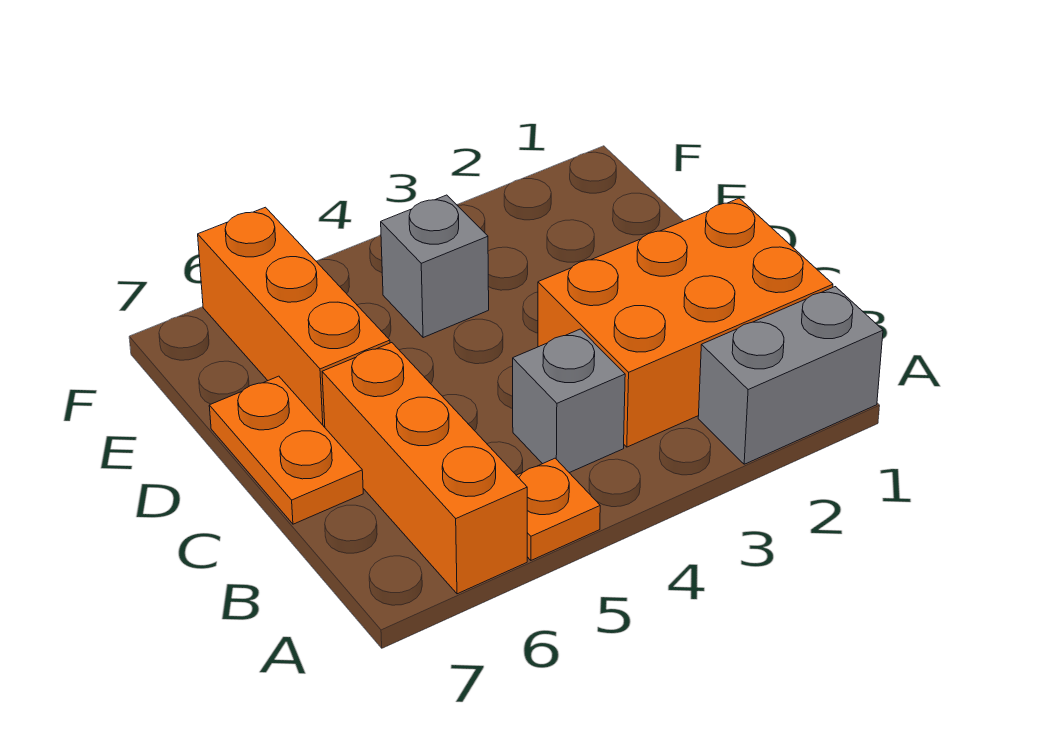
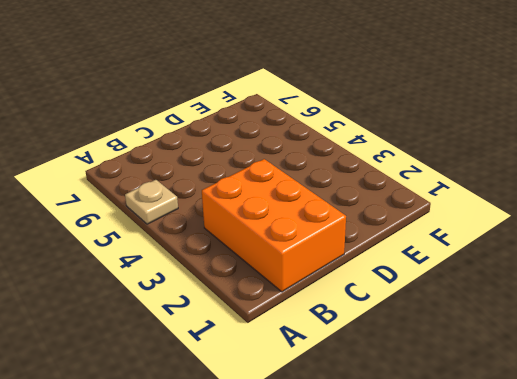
tan 1x1 plate [125,180,178,224] -> orange 1x1 plate [516,458,600,560]
none -> grey 1x2 brick [698,287,883,464]
none -> orange 1x3 brick [322,343,527,594]

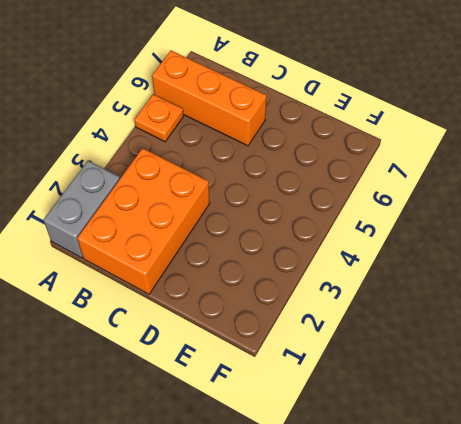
none -> grey 1x1 brick [513,329,625,473]
none -> orange 1x2 plate [209,376,363,524]

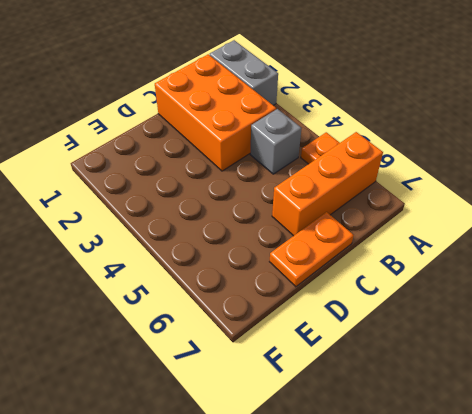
none -> orange 1x3 brick [198,207,390,427]
none -> grey 1x1 brick [381,195,489,338]

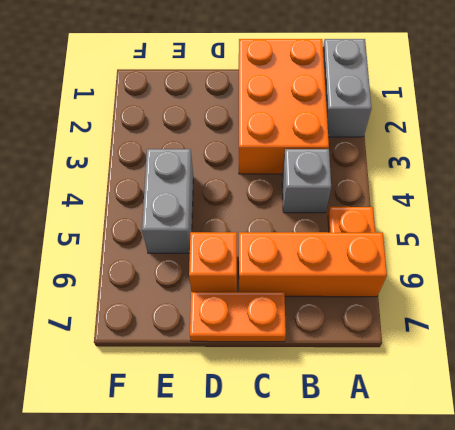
orange 1x1 brick [189,232,237,292] -> orange 1x3 brick [198,207,390,427]
grey 1x2 brick [142,149,193,253] -> grey 1x1 brick [381,195,489,338]

